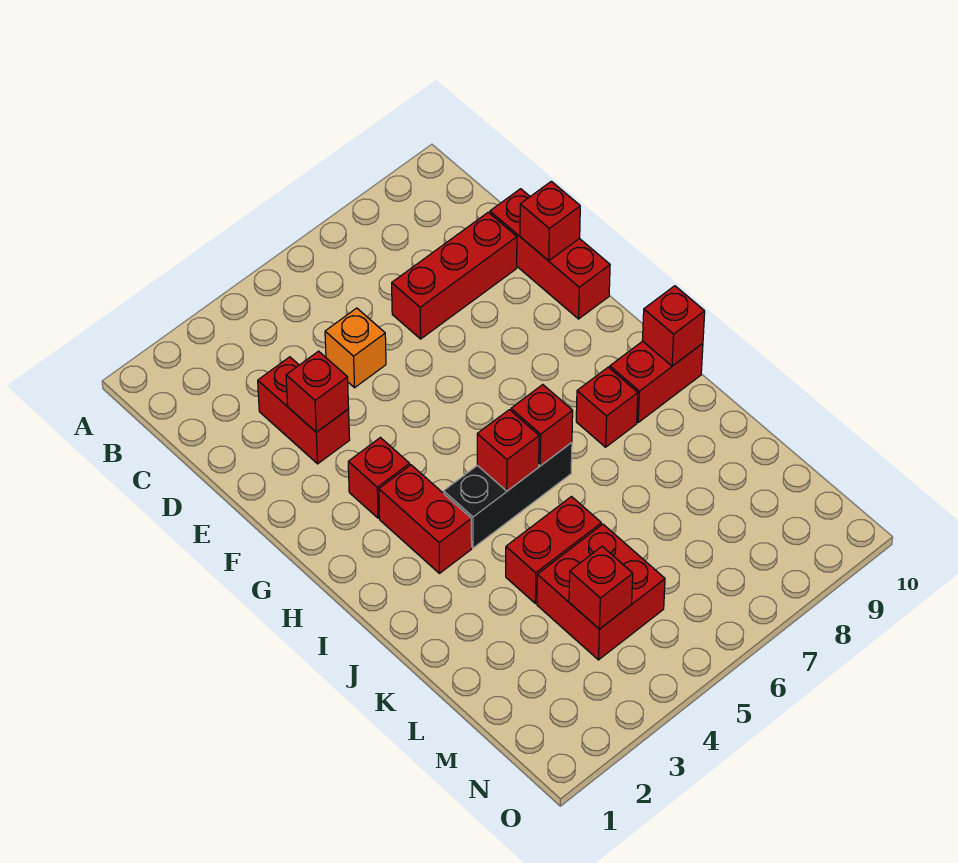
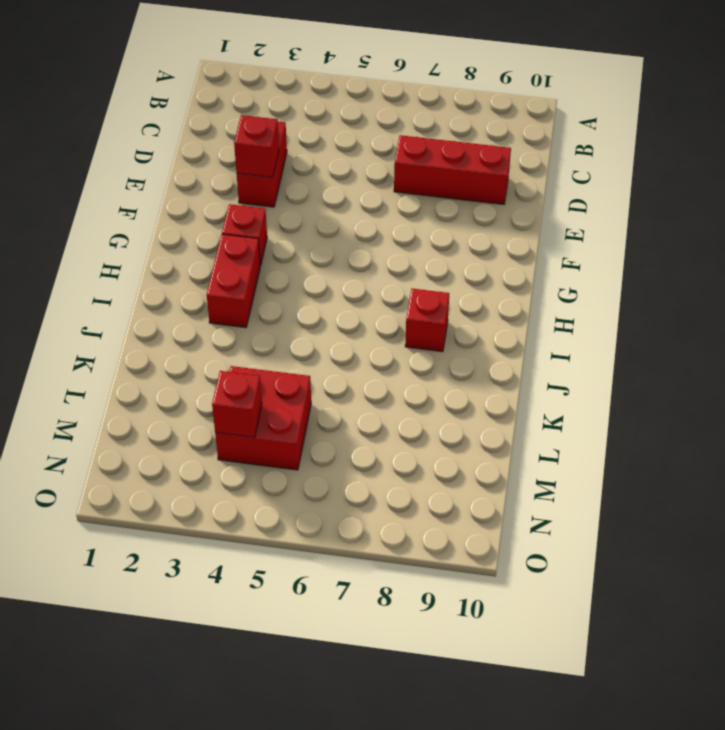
none -> orange 1x1 brick [325,308,386,388]
none -> red 1x3 brick [490,189,610,319]
none -> black 1x3 brick [444,442,572,548]

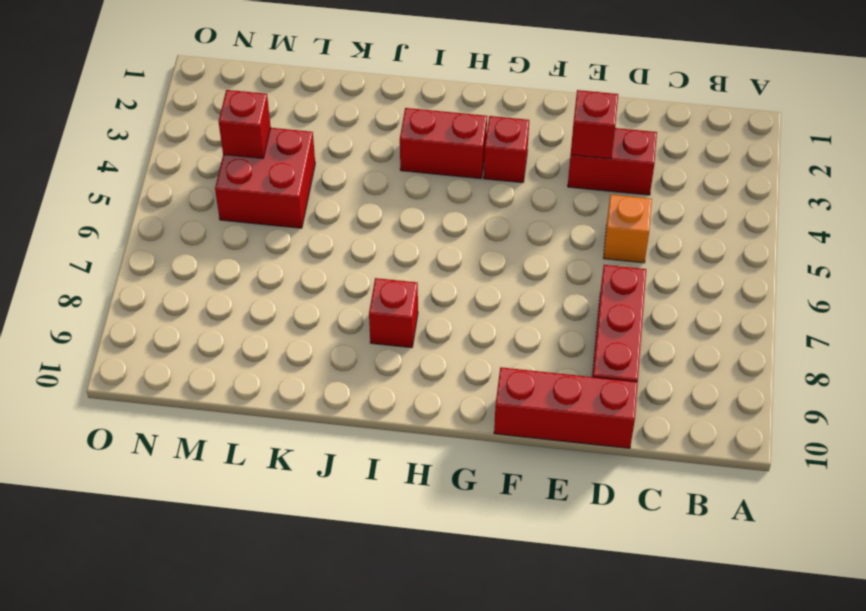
none -> black 1x3 brick [444,442,572,548]
none -> red 1x2 brick [610,341,703,422]
none -> red 1x2 brick [506,497,601,603]

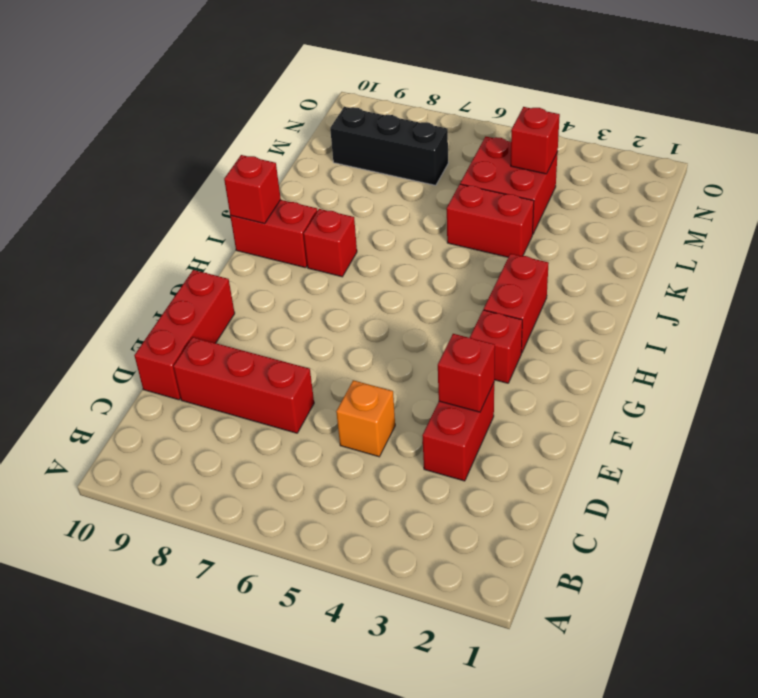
black 1x3 brick [330,107,448,185] -> black 1x3 brick moved to [444,442,572,548]
none -> red 1x1 brick [520,181,580,261]
none -> red 1x1 brick [477,410,539,491]
none -> red 1x1 brick [511,385,573,466]

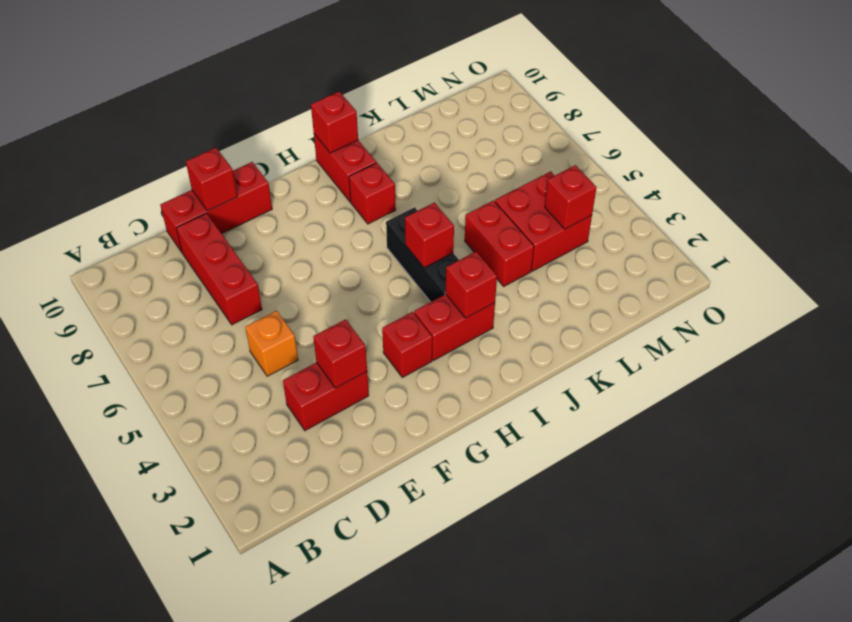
red 1x1 brick [446,252,497,318] -> red 1x1 brick moved to [511,385,573,466]

